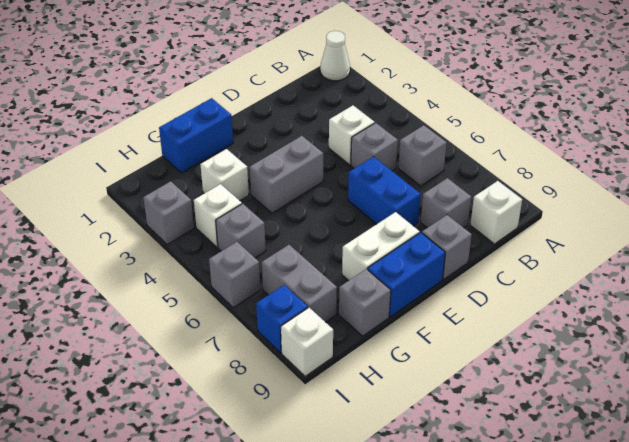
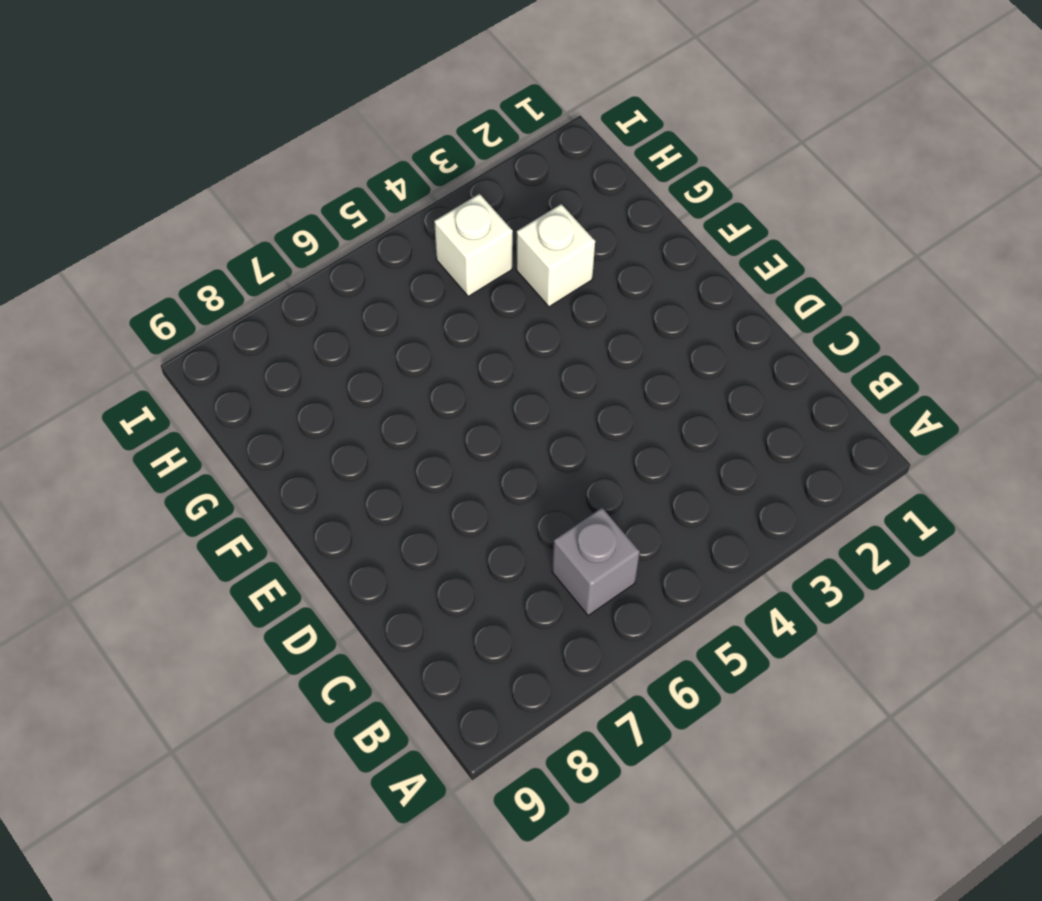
none -> white 1x1 cone [320,31,350,81]
none -> white 1x1 brick [470,181,522,244]
none -> white 1x1 brick [329,106,375,165]

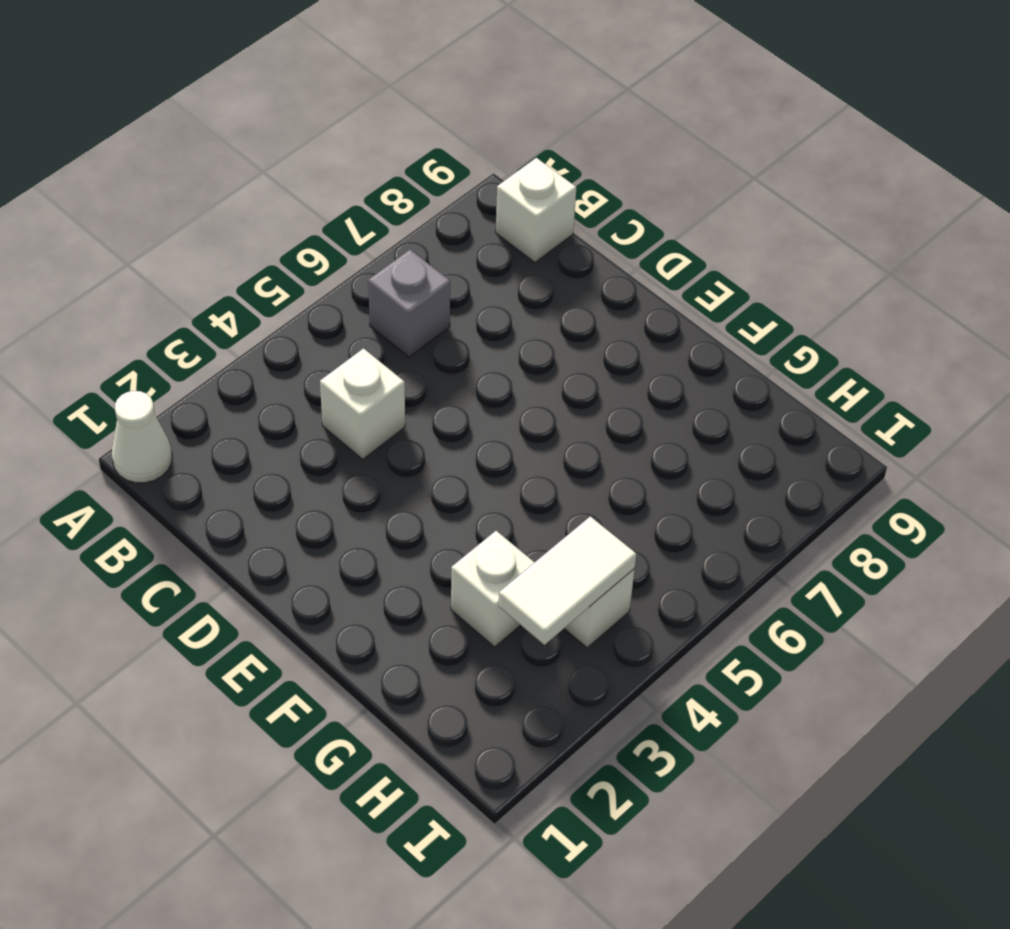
white 1x2 tile [499,517,636,645] -> none
none -> grey 1x1 brick [351,123,398,171]
none -> grey 1x1 brick [421,178,471,228]
none -> blue 1x2 brick [348,157,421,226]

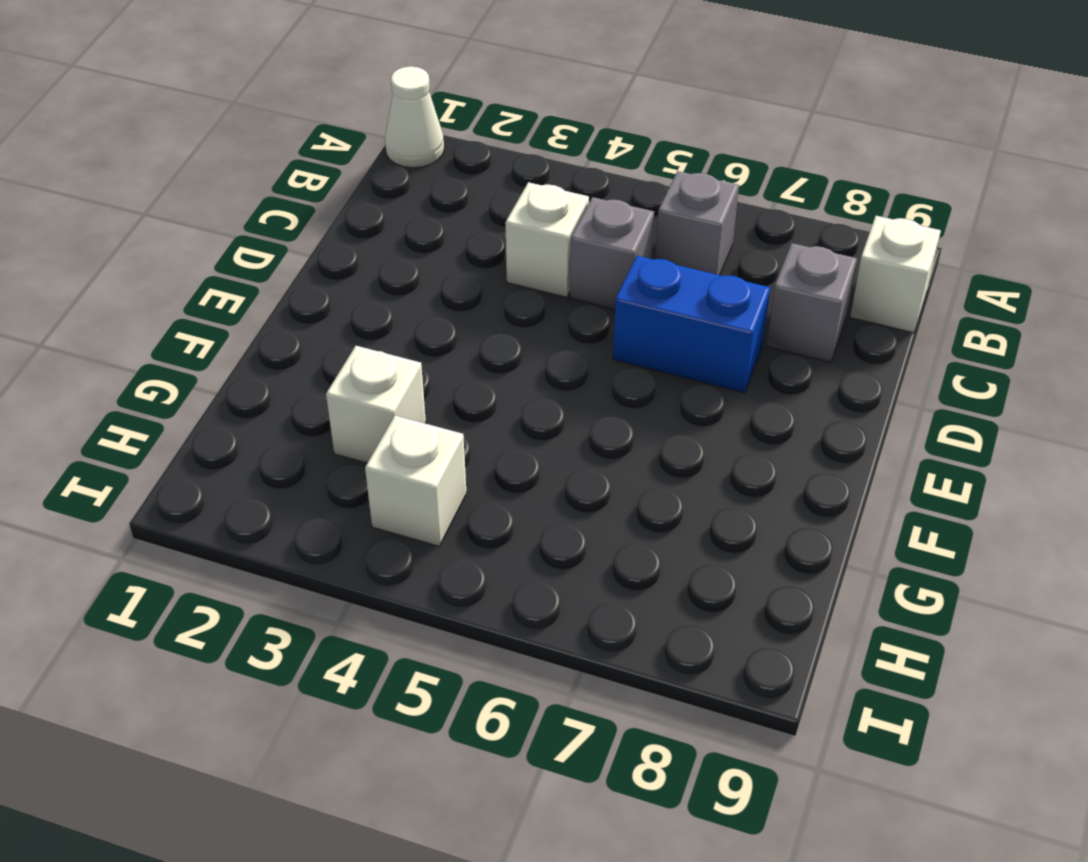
none -> grey 1x1 brick [422,215,472,279]
none -> grey 1x2 brick [250,136,323,213]
none -> white 1x2 brick [342,212,420,281]

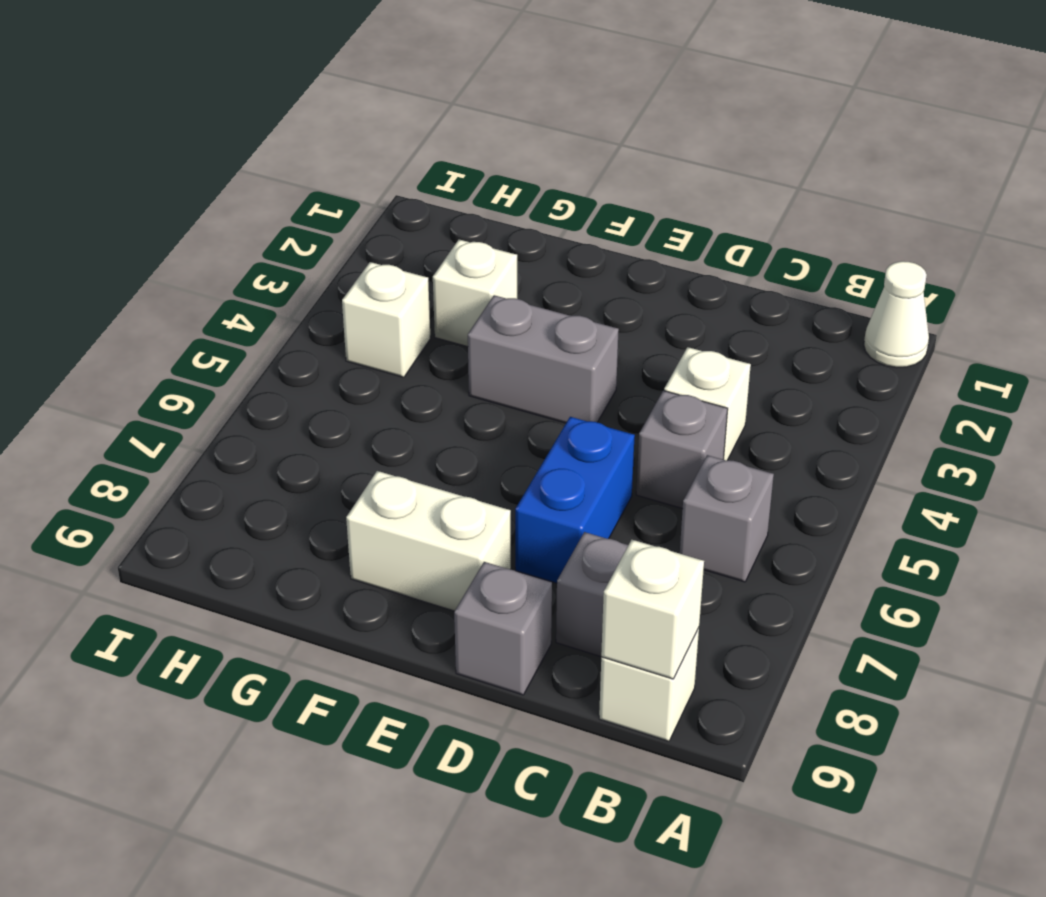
white 1x1 brick [601,540,704,679] -> white 1x1 brick moved to [281,308,333,376]
none -> blue 1x2 brick [368,233,445,317]
none -> blue 1x2 brick [159,98,233,173]
none -> grey 1x1 brick [339,269,391,336]

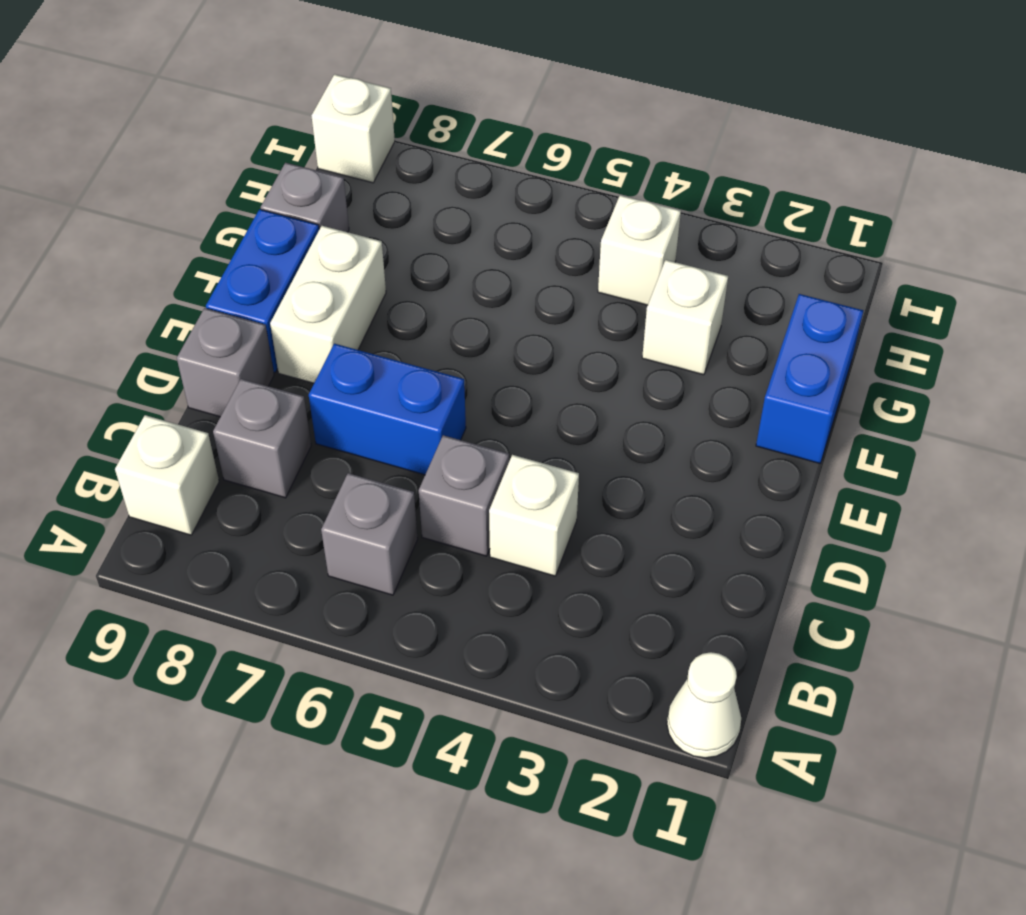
none -> grey 1x2 brick [250,136,323,213]
none -> grey 1x1 brick [216,204,266,258]
none -> grey 1x2 brick [262,245,337,322]

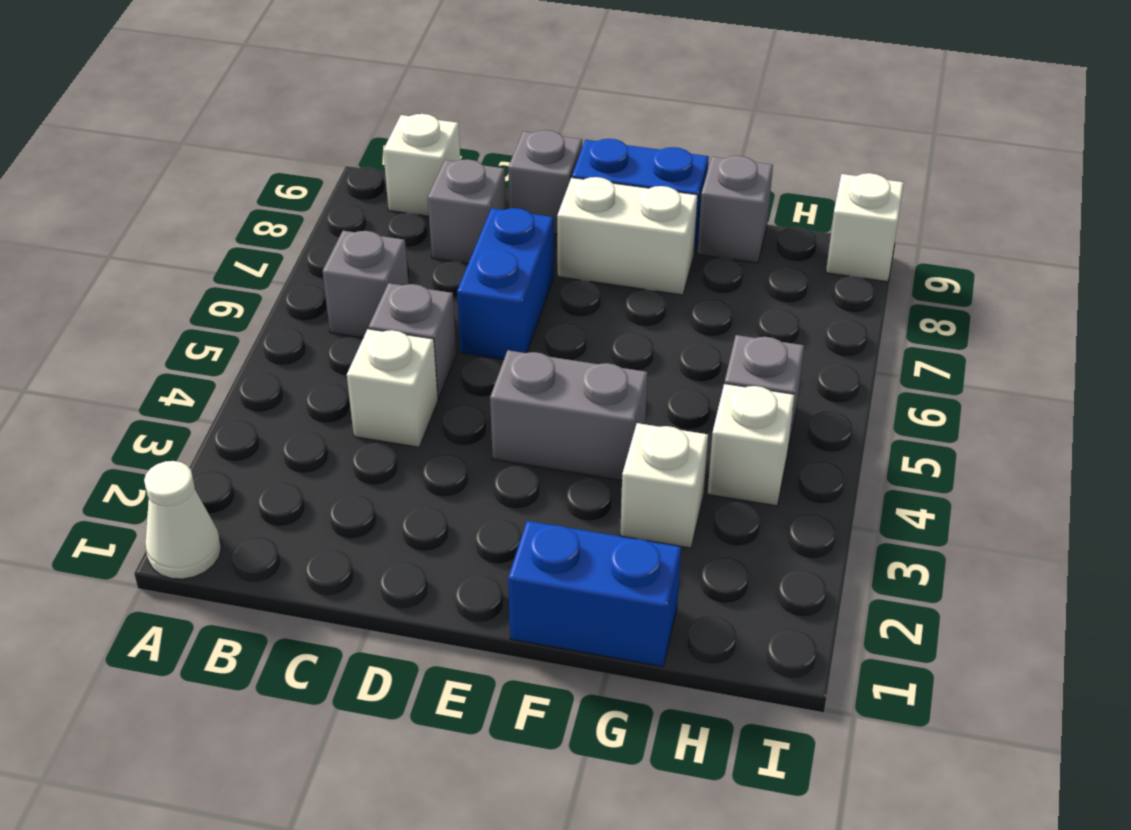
none -> grey 1x2 brick [262,245,337,322]
none -> grey 1x1 brick [143,181,194,245]
none -> grey 1x1 brick [209,242,261,308]

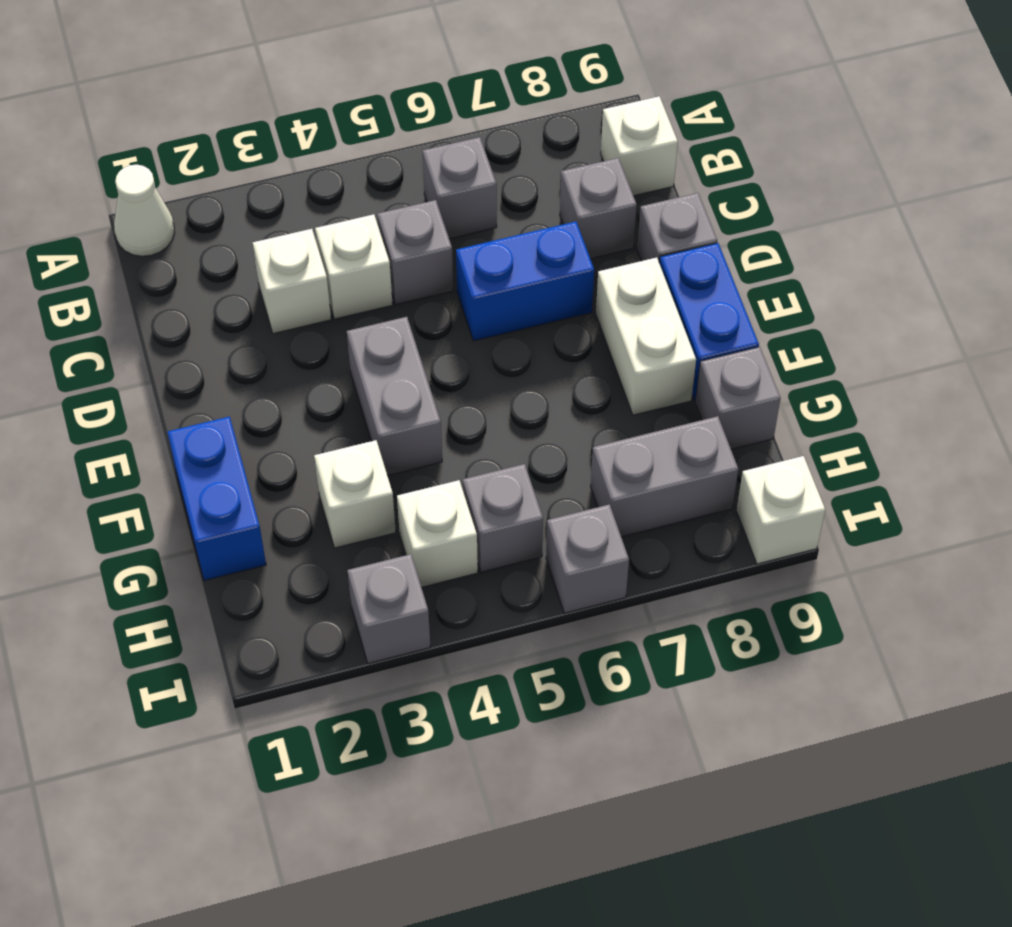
white 1x1 brick [253,229,331,334] -> none
none -> blue 1x1 brick [256,285,308,353]

